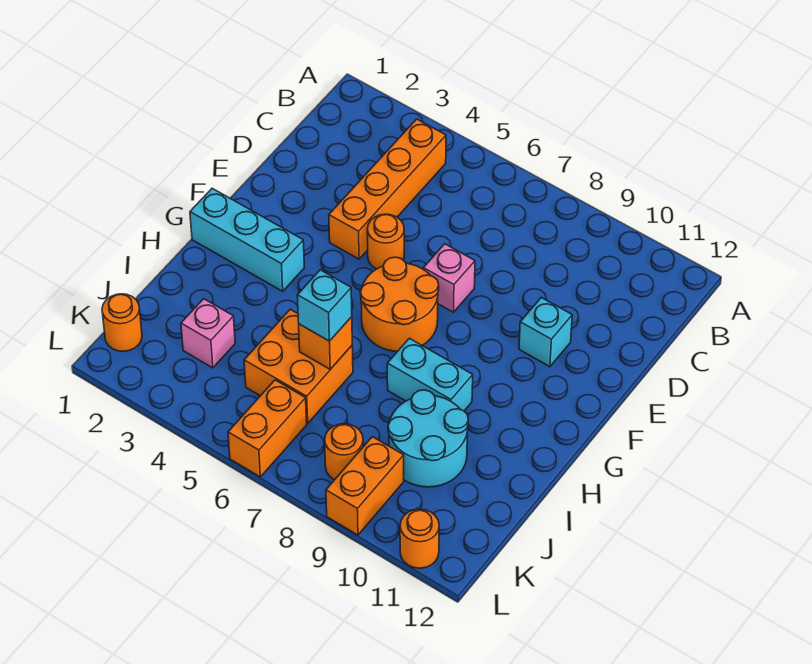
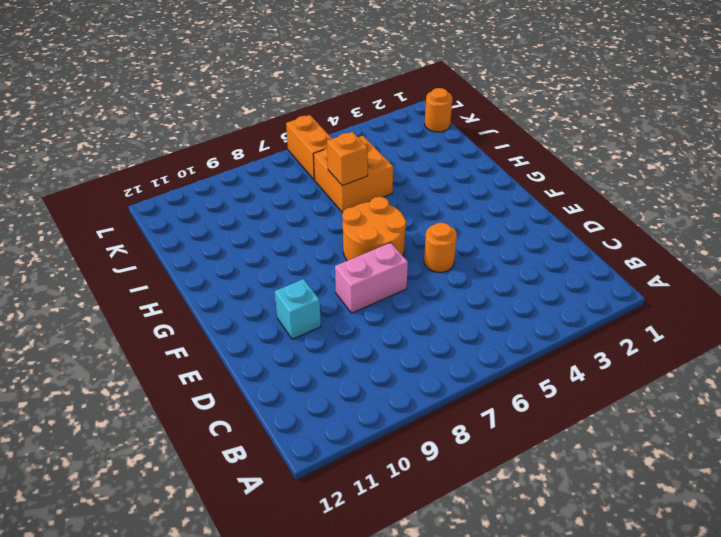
pink 1x2 brick [335,243,408,313] -> pink 1x1 brick [423,244,475,312]
none -> orange 1x4 brick [329,119,446,259]
none -> cyan 1x3 brick [190,188,304,291]
none -> cyan 1x2 brick [387,338,473,411]

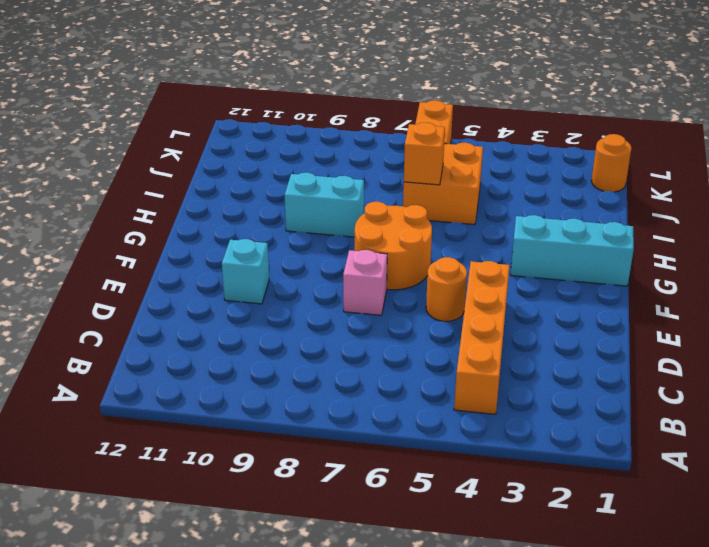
none -> cyan 2x2 round brick [388,390,468,487]
none -> pink 1x1 brick [181,299,235,368]
none -> orange 1x1 round brick [325,424,363,480]

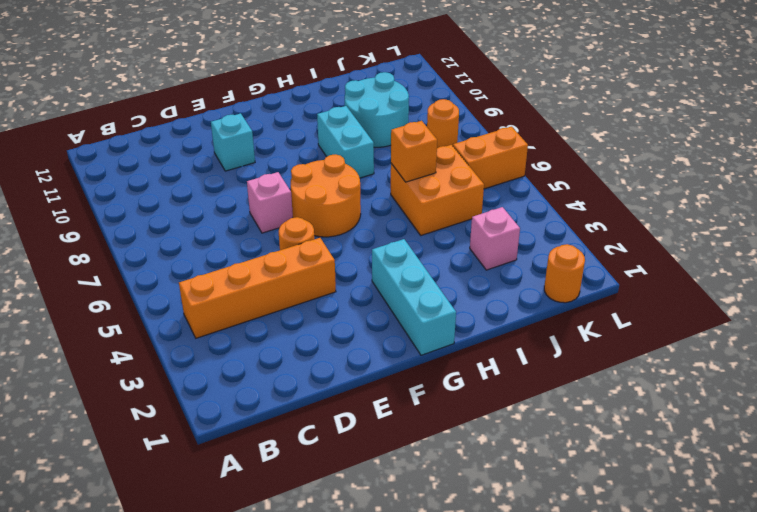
none -> orange 1x2 brick [326,437,404,535]
none -> orange 1x1 round brick [400,509,439,568]
none -> cyan 1x1 brick [297,270,352,341]

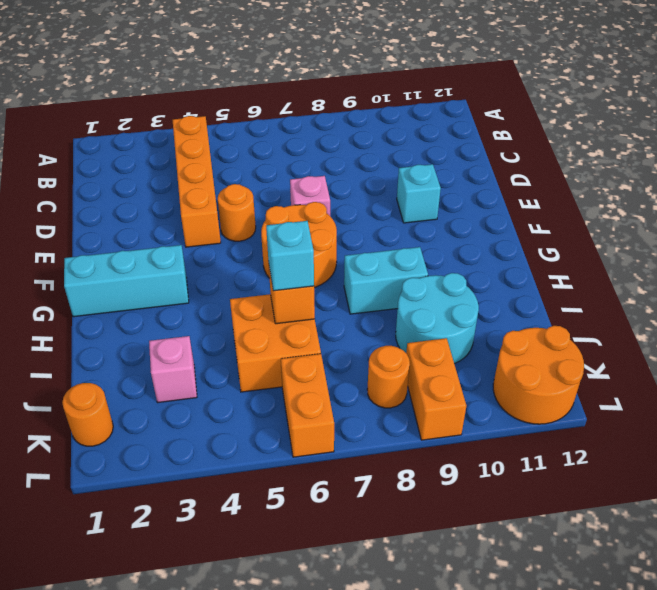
orange 2x2 round brick [493,326,584,424] -> orange 1x1 round brick [400,509,439,568]

